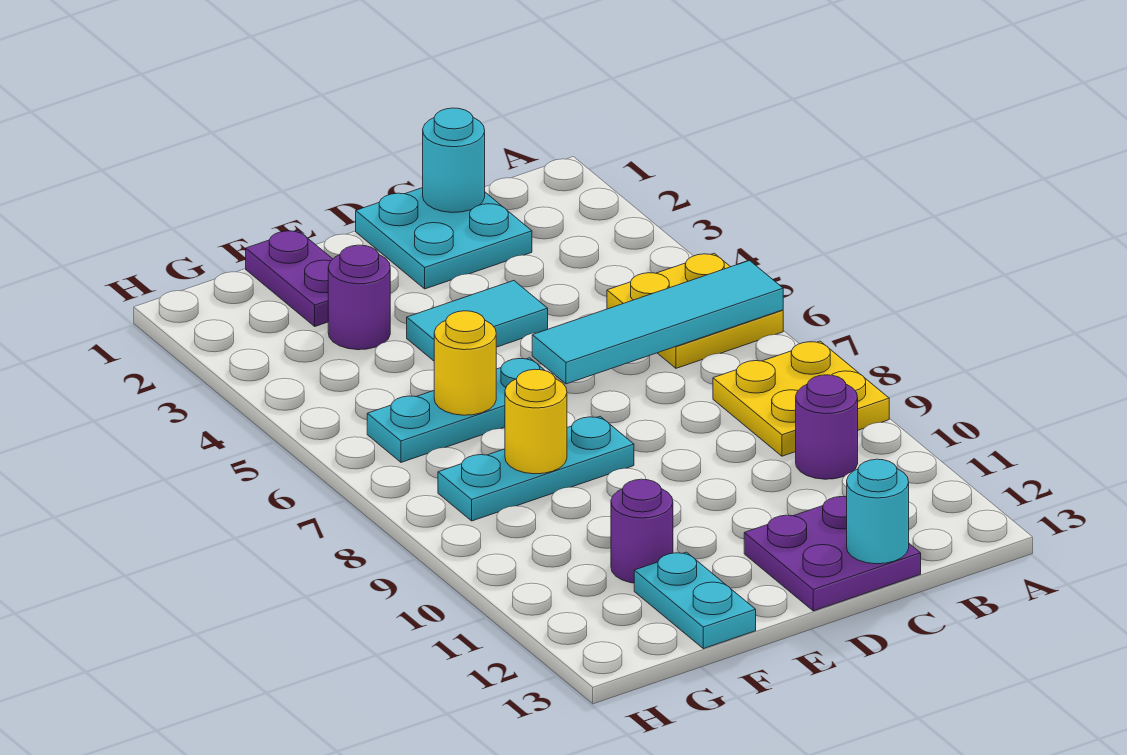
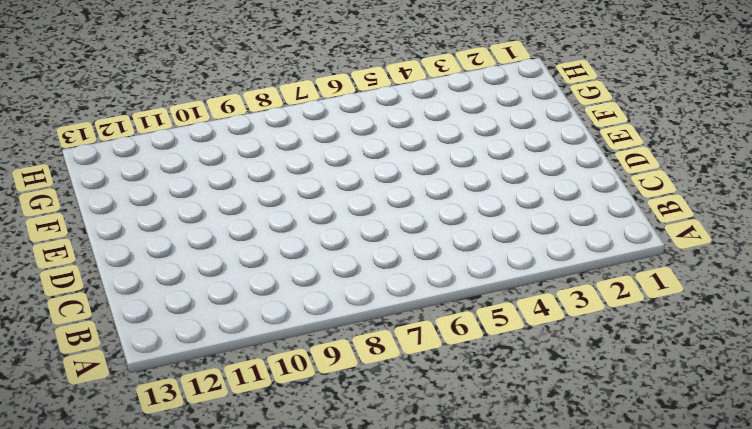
none -> yellow 2x2 plate [607,253,783,368]
none -> yellow 2x2 plate [713,341,889,456]
none -> purple 1x1 round brick [796,375,858,479]

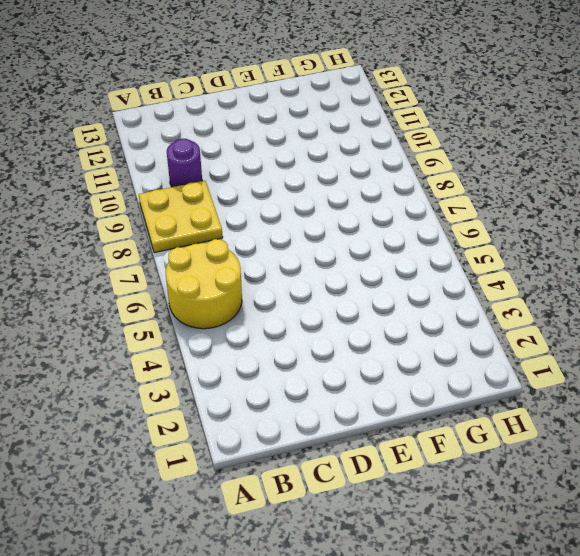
yellow 2x2 round brick [166,239,242,329] -> yellow 2x2 plate [607,253,783,368]
none -> cyan 2x2 plate [356,188,532,289]
none -> purple 2x2 plate [744,497,921,611]
none -> cyan 1x2 tile [407,281,548,361]

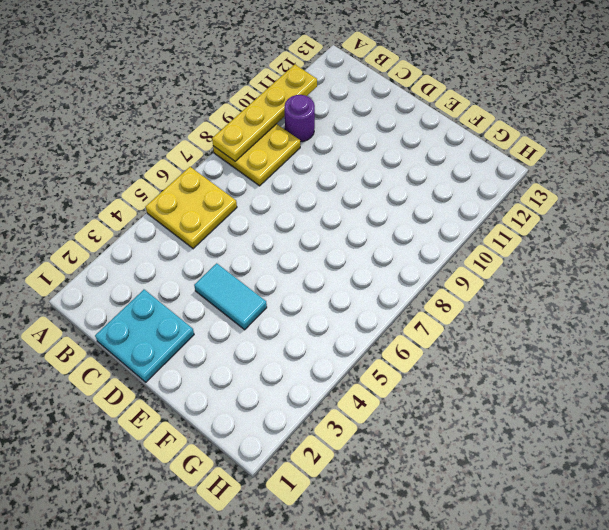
yellow 1x4 plate [212,65,317,161] -> none
none -> purple 2x2 plate [744,497,921,611]
none -> cyan 1x3 plate [367,358,545,462]
none -> cyan 1x3 plate [438,416,634,521]

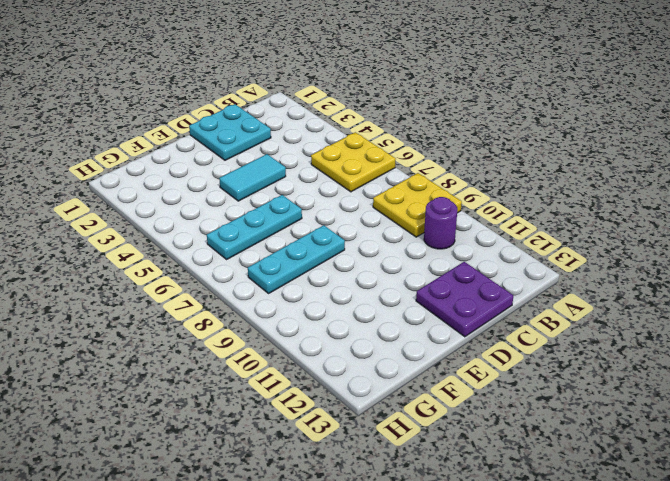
none -> purple 1x2 plate [246,230,332,326]
none -> purple 1x1 round brick [328,245,390,350]
none -> purple 1x1 round brick [611,479,673,583]

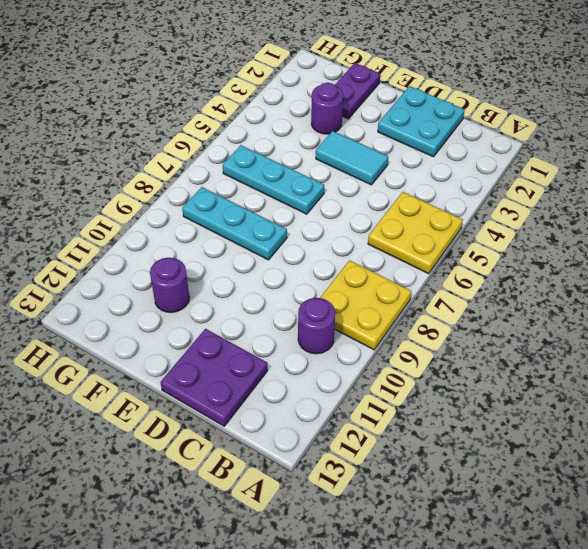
none -> cyan 1x2 plate [634,552,756,649]
none -> cyan 1x4 tile [532,261,783,384]
none -> cyan 1x1 round brick [423,108,485,213]

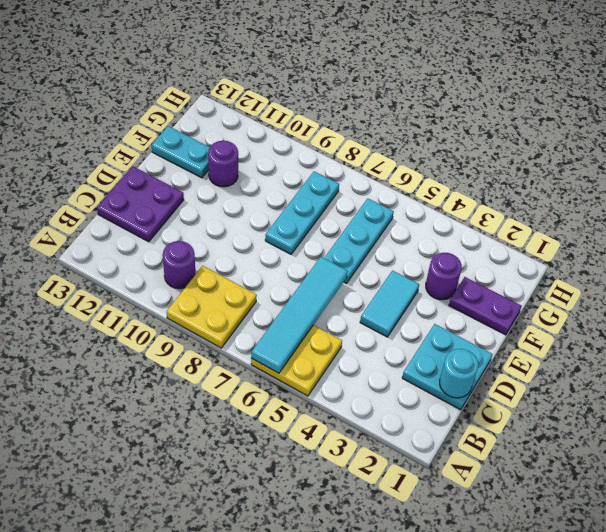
none -> cyan 1x1 round brick [847,459,909,564]
none -> yellow 1x1 round brick [434,311,496,415]
none -> yellow 1x1 round brick [505,369,567,474]

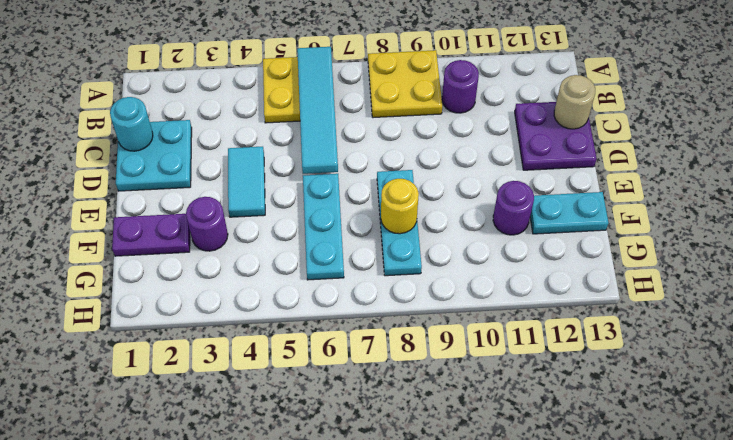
tan 1x1 round brick [554,75,595,129] -> cyan 1x1 round brick [847,459,909,564]
none -> yellow 1x1 round brick [434,311,496,415]

